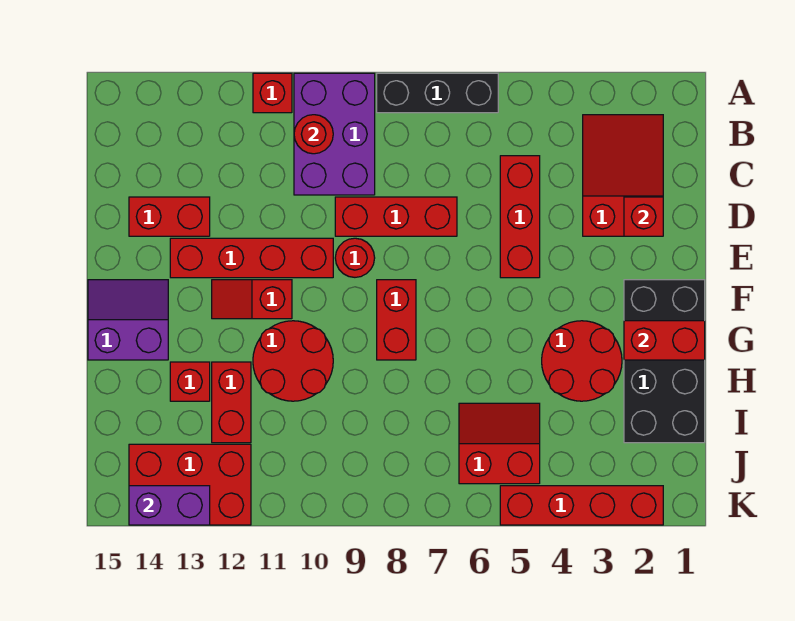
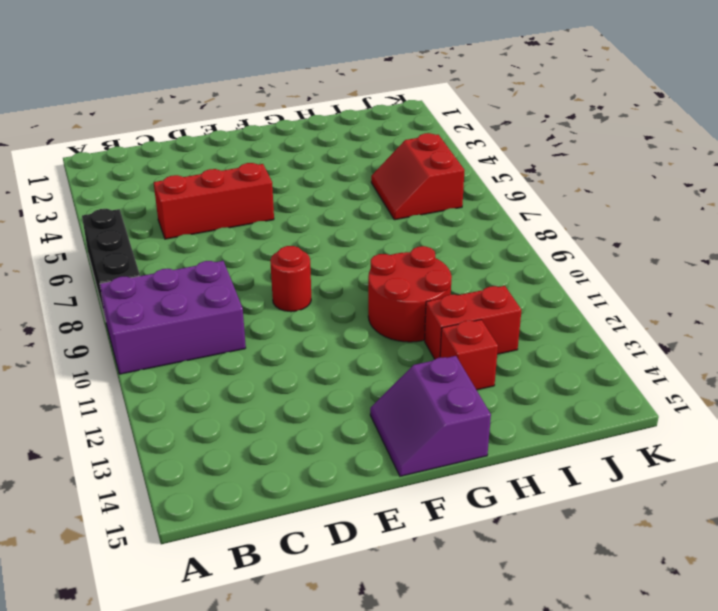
none -> red 1x1 brick [253,73,292,113]
none -> red 2x3 slope [583,115,663,236]
none -> red 1x3 brick [335,197,457,236]

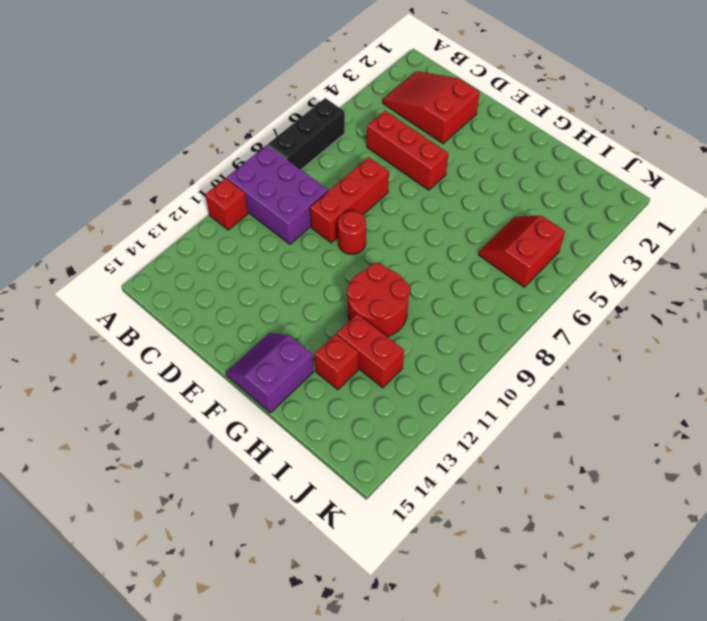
none -> red 1x2 brick [129,197,210,236]
none -> red 1x4 brick [170,238,333,278]
none -> black 2x4 brick [624,280,705,443]

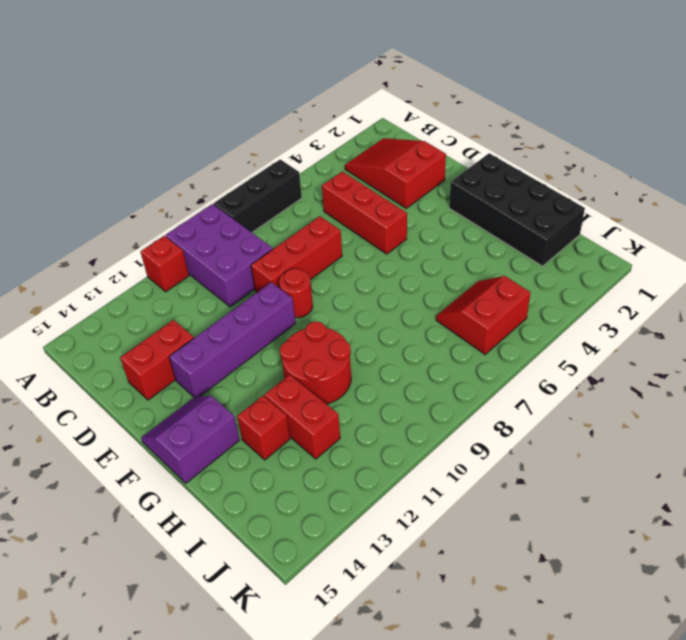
purple 1x4 brick [169,282,296,397] -> red 1x4 brick [170,238,333,278]
none -> red 1x2 brick [377,280,416,360]
none -> red 1x2 slope [212,280,292,319]
none -> red 2x2 round brick [542,321,622,401]

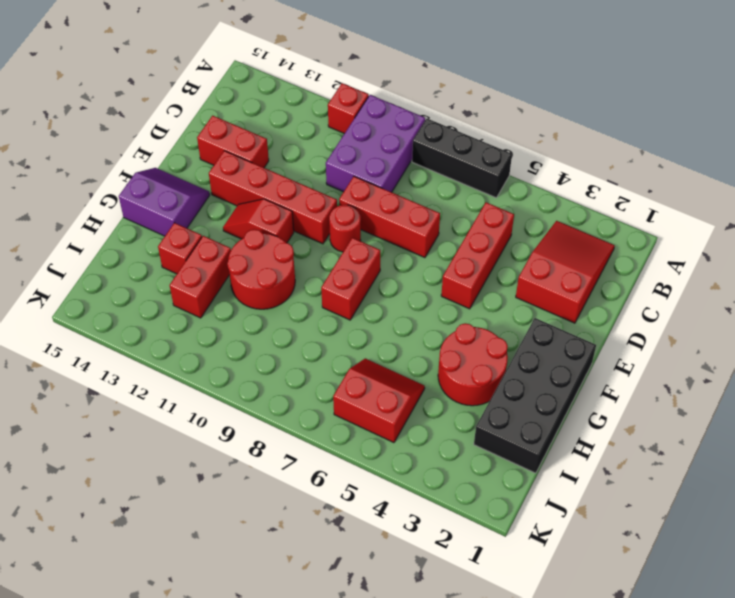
none -> red 2x3 brick [129,444,251,525]
none -> red 1x4 brick [500,486,663,525]
none -> red 1x1 round brick [294,115,333,154]

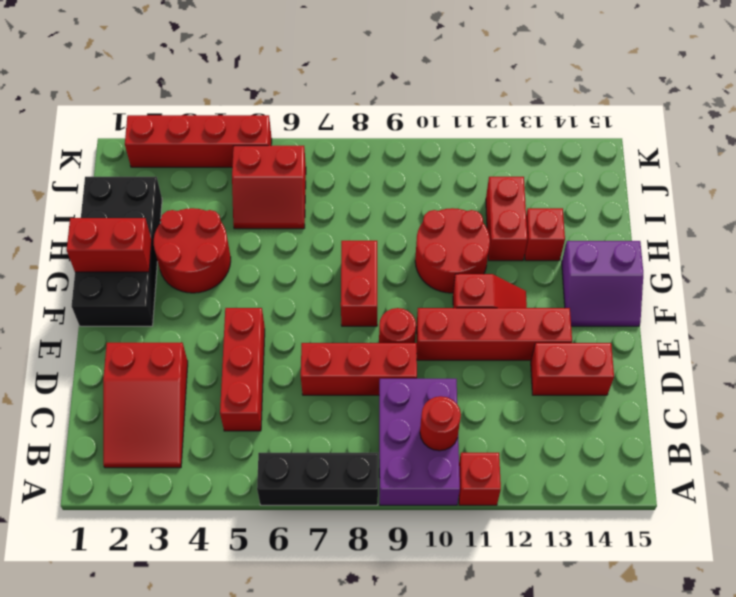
none -> red 2x3 brick [129,444,251,525]
none -> red 1x1 brick [624,197,663,236]
none -> purple 1x2 brick [129,486,210,525]

